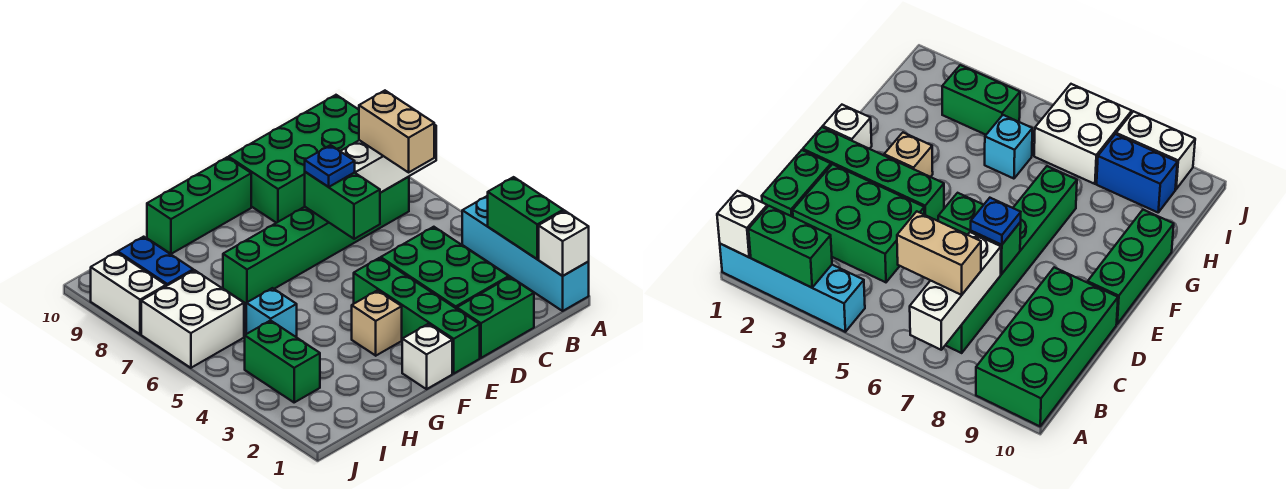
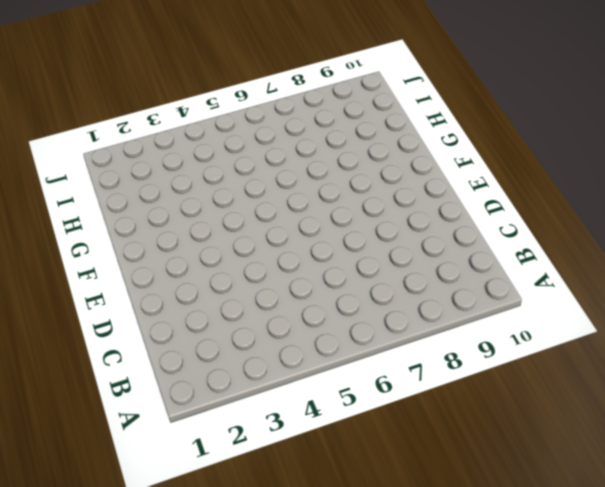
none -> cyan 1x4 brick [462,196,589,311]
none -> green 2x4 brick [229,95,359,223]
none -> green 1x6 brick [223,177,409,303]

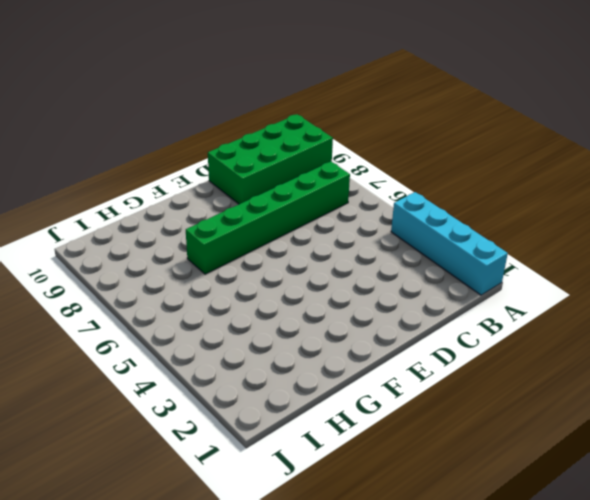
none -> green 1x2 brick [457,277,534,358]
none -> green 2x3 brick [381,227,509,309]
none -> green 1x4 brick [354,258,480,373]

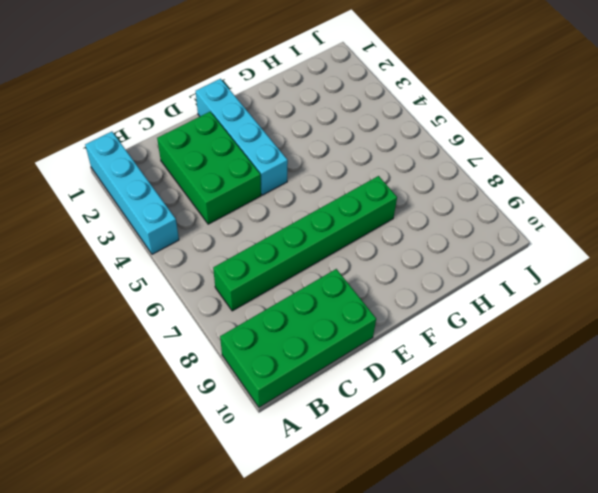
cyan 1x4 brick [196,79,288,195] -> green 1x4 brick [354,258,480,373]
none -> green 1x2 brick [457,277,534,358]
none -> green 1x3 brick [147,157,251,254]
none -> white 1x1 brick [402,324,452,389]

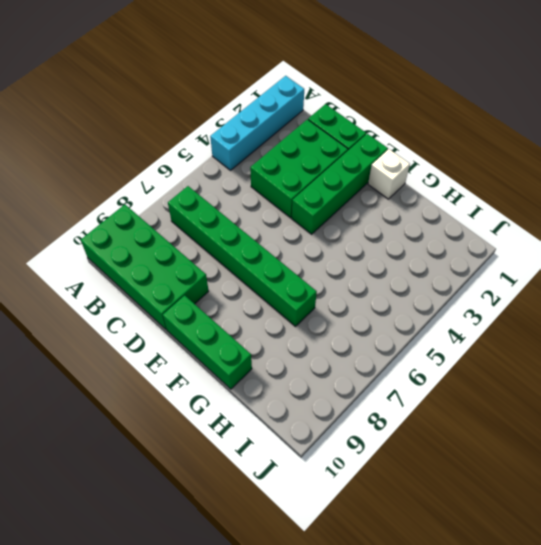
none -> tan 1x1 brick [352,290,402,356]
none -> cyan 1x1 brick [246,288,297,337]
none -> green 1x2 brick [245,320,320,402]

